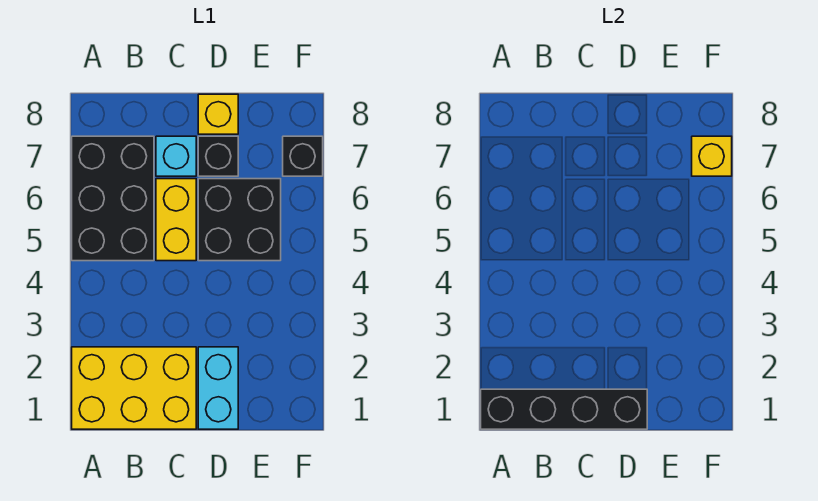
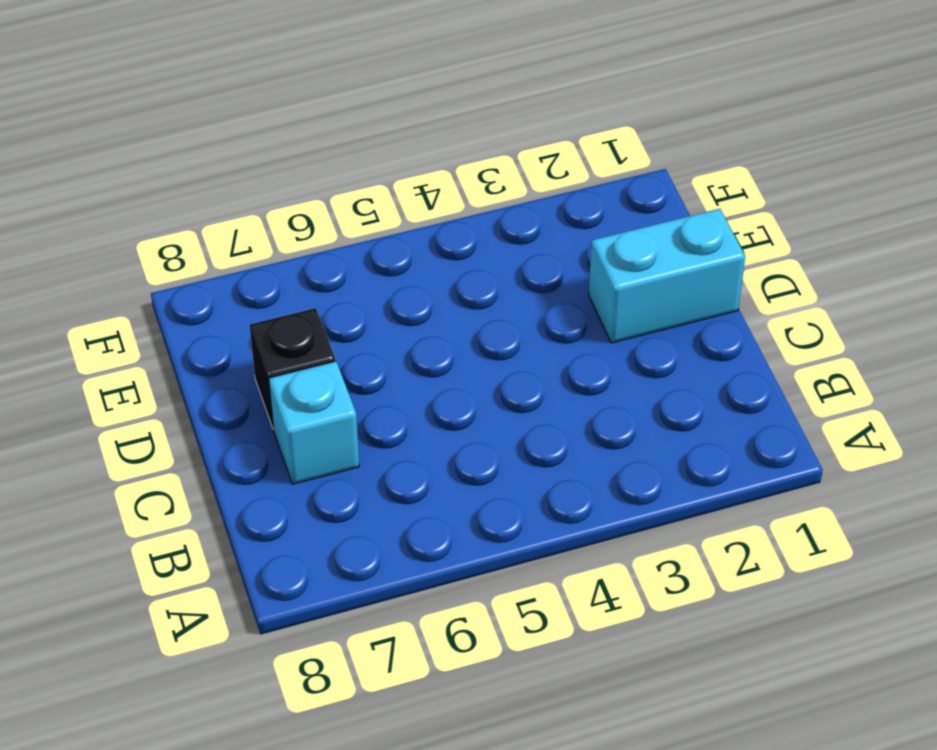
none -> yellow 2x3 brick [72,347,196,429]
none -> black 2x3 brick [72,136,154,261]

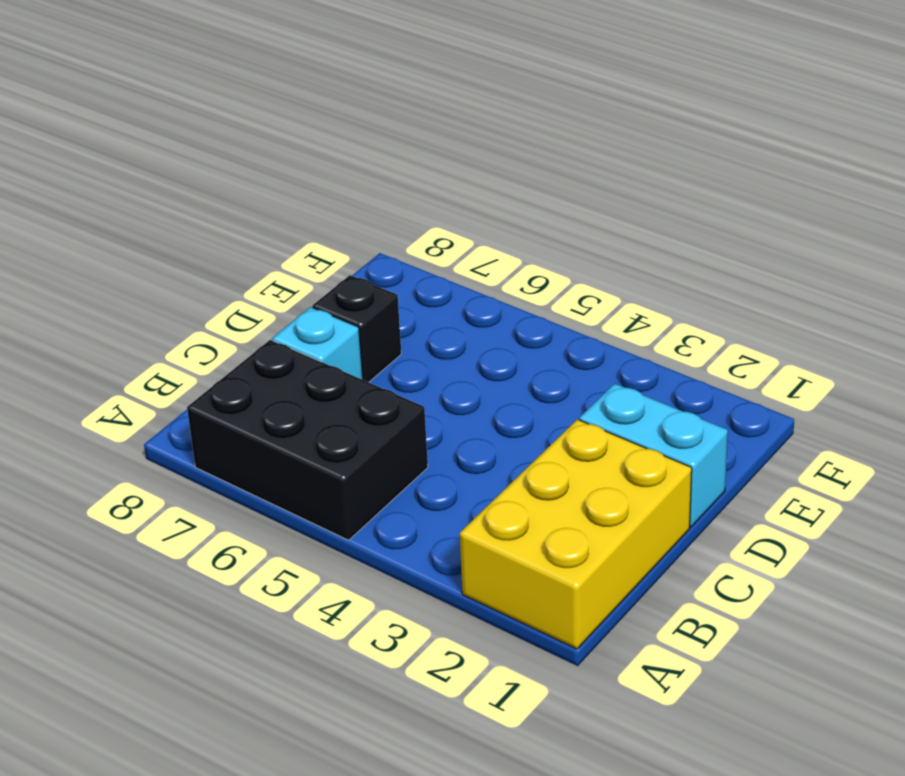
none -> yellow 1x2 brick [156,179,196,261]
none -> black 2x2 brick [198,179,281,261]

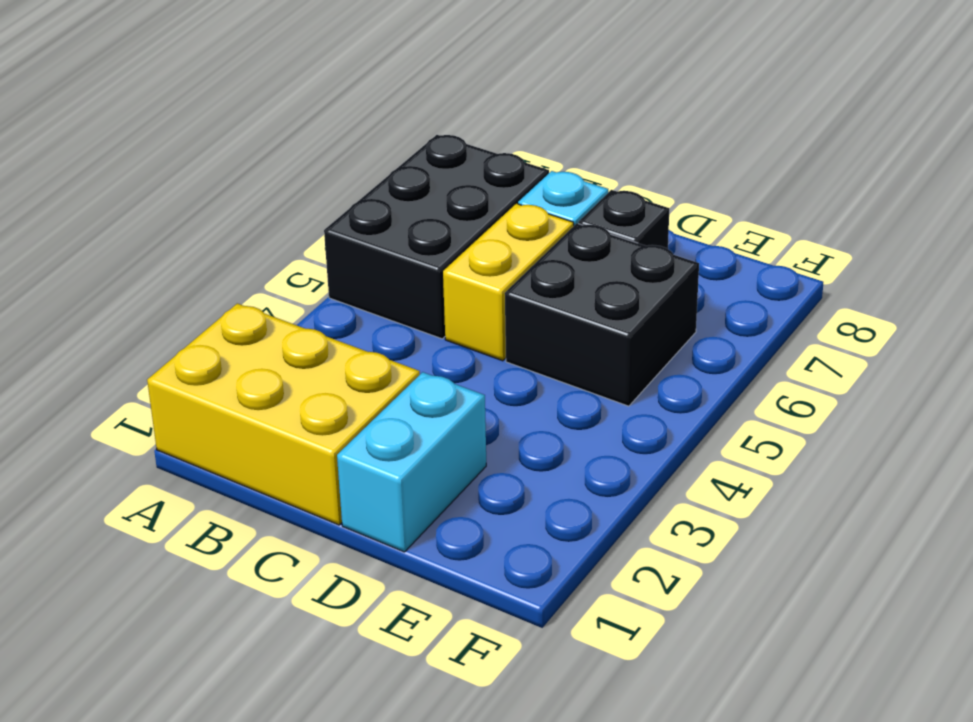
none -> yellow 1x1 brick [198,94,238,134]
none -> black 1x1 brick [283,136,323,176]

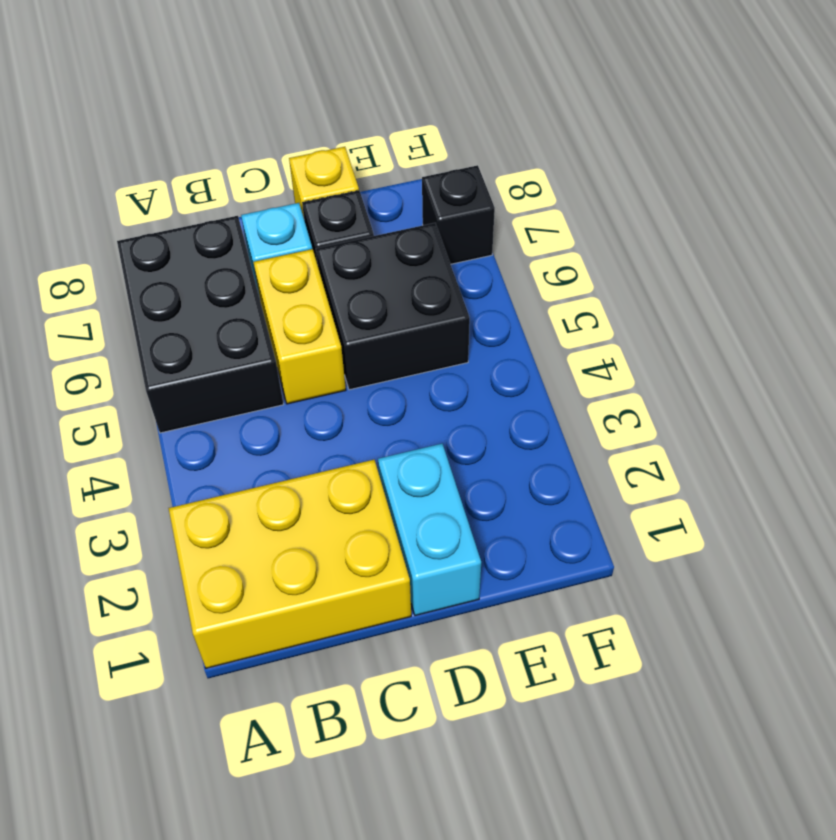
none -> black 1x4 brick [481,389,647,429]
none -> yellow 1x1 brick [692,136,732,176]

